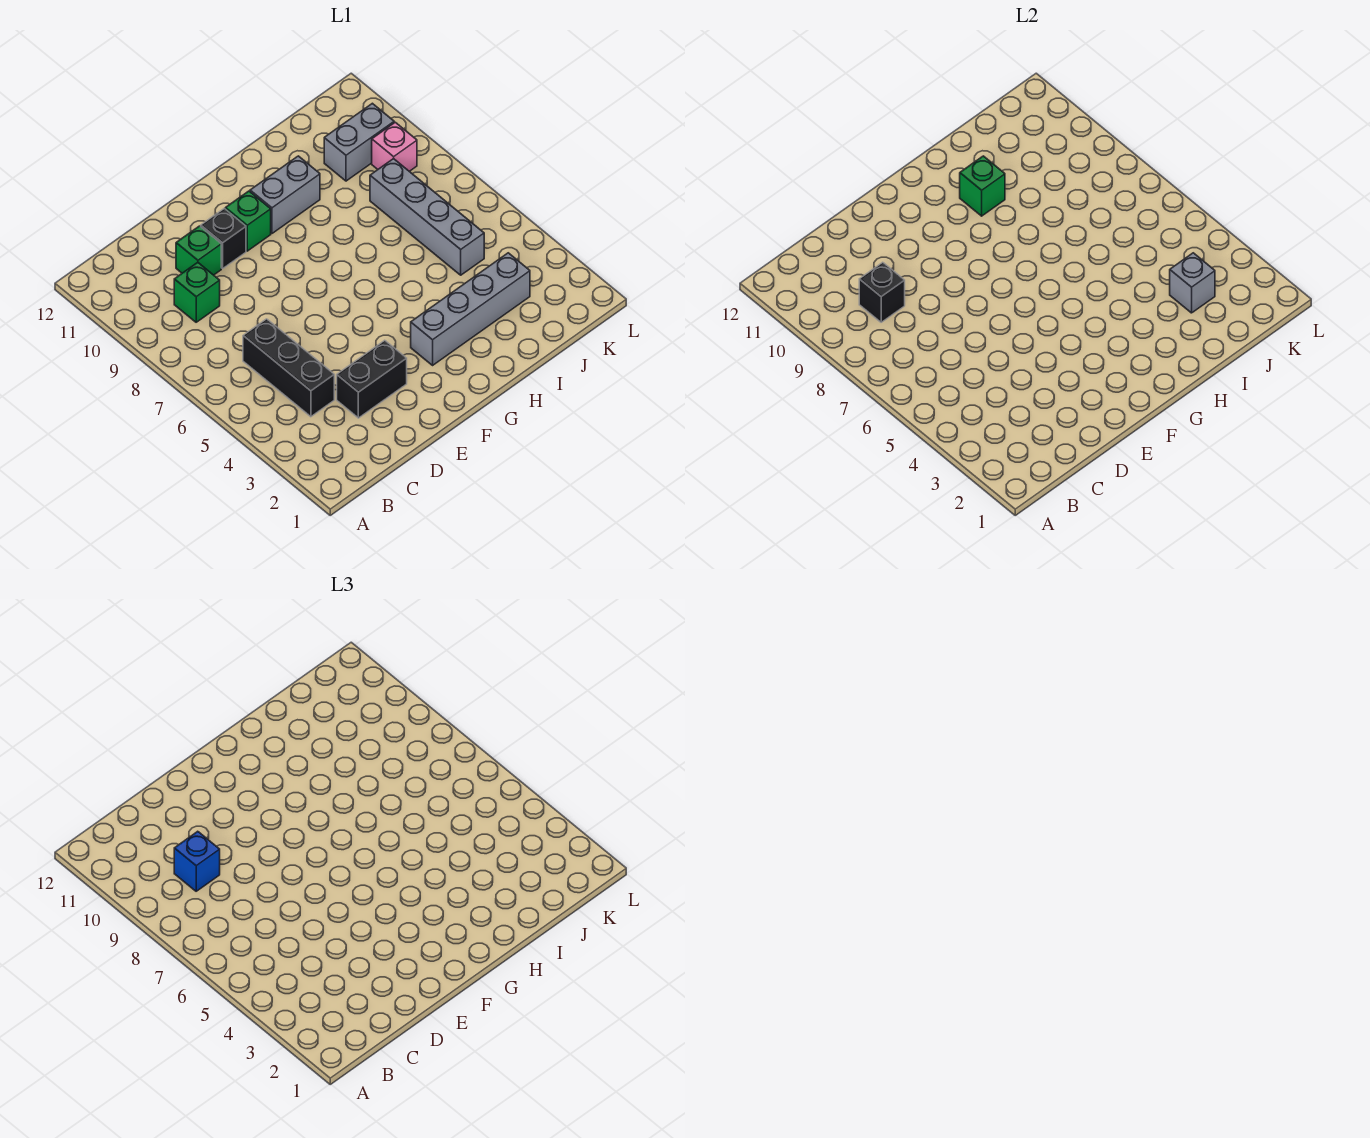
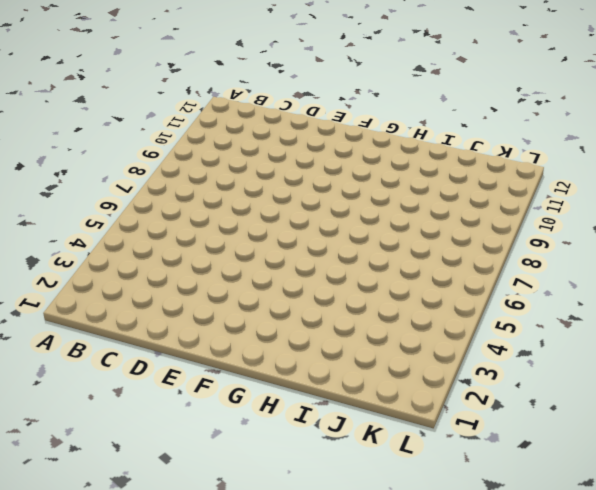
none -> black 1x3 brick [243,319,334,417]
none -> green 1x1 brick [174,262,220,322]
none -> black 1x2 brick [337,340,407,418]

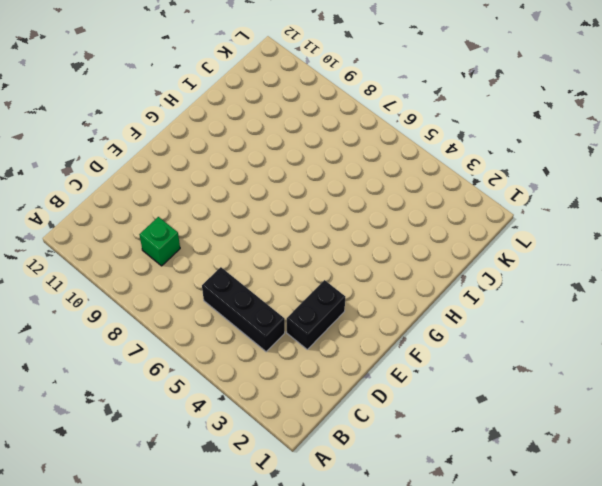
none -> green 1x1 brick [176,226,221,275]
none -> black 1x1 brick [201,209,246,268]
none -> green 1x1 brick [225,191,271,251]

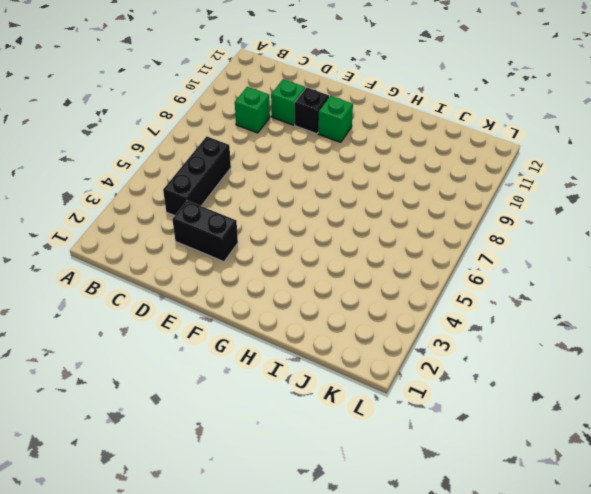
none -> grey 1x4 brick [411,253,530,365]
none -> grey 1x2 brick [250,156,320,233]
none -> grey 1x4 brick [370,159,484,275]

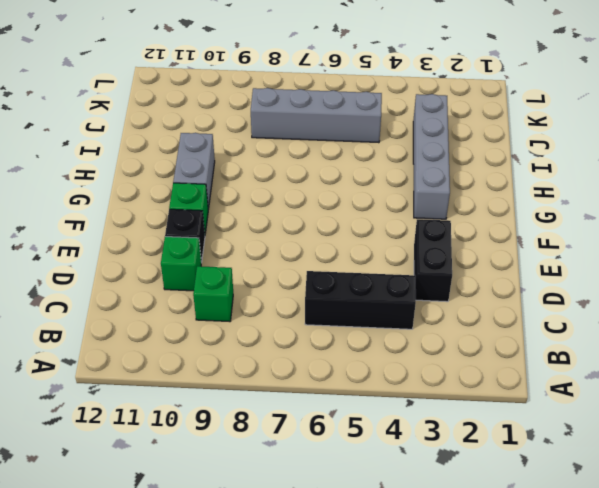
none -> grey 1x2 brick [324,103,394,181]
none -> pink 1x1 brick [372,122,417,171]
none -> black 1x1 brick [859,262,905,322]

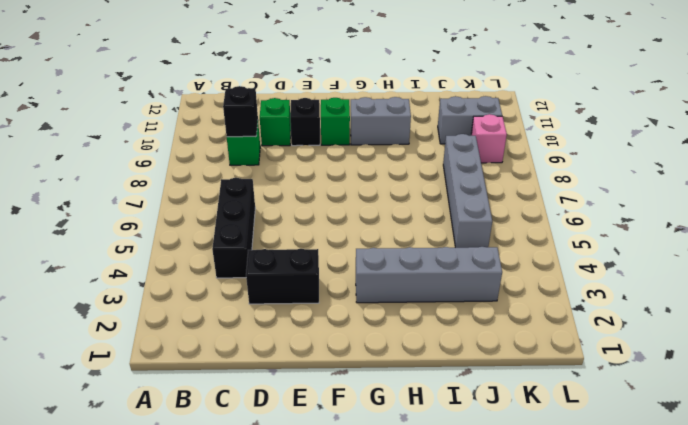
none -> green 1x1 brick [960,156,1005,216]
none -> grey 1x1 brick [1170,253,1215,313]
none -> blue 1x1 brick [174,831,220,891]

